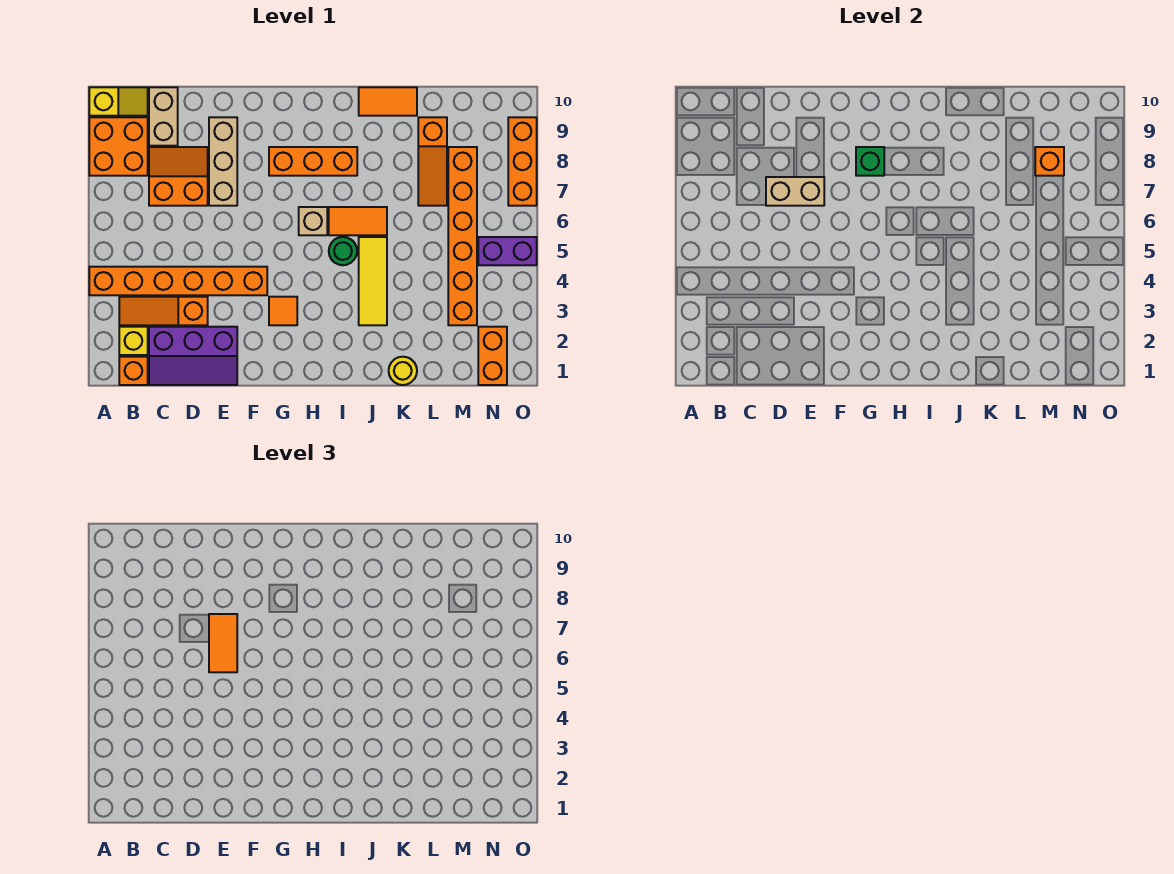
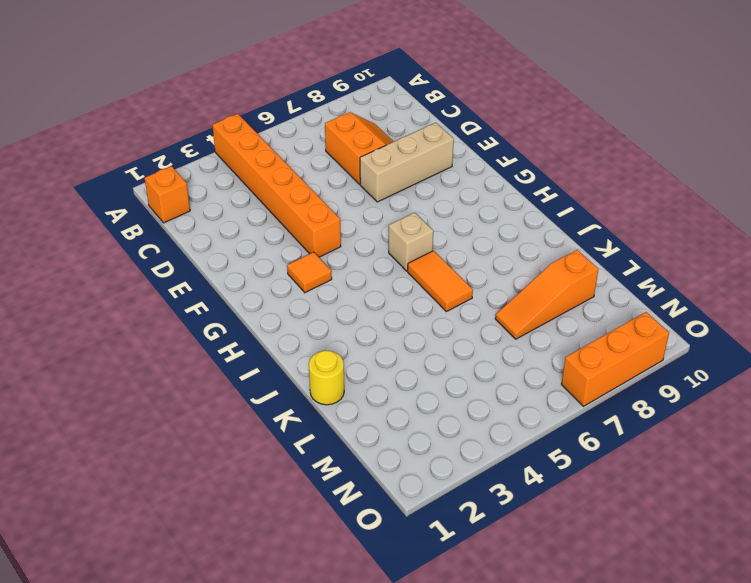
none -> orange 2x2 brick [89,117,148,176]
none -> yellow 1x2 slope [89,87,148,116]
none -> yellow 1x1 brick [119,327,148,355]

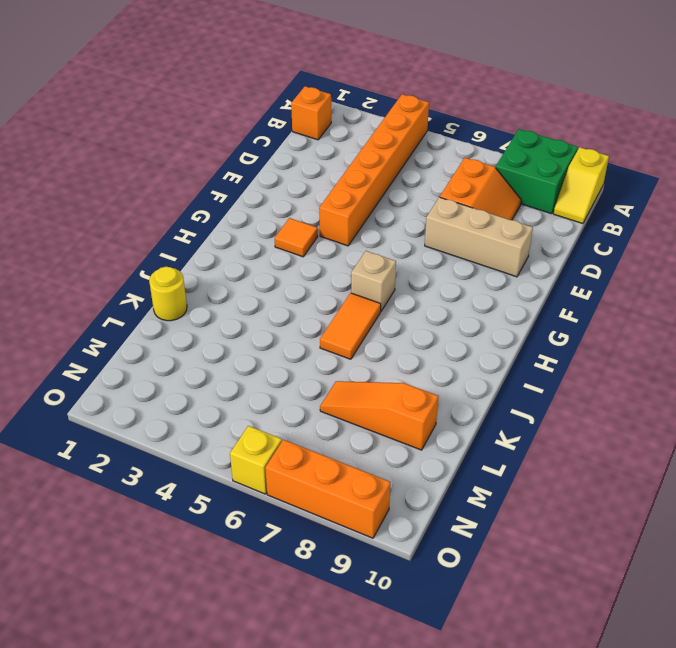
green 2x2 brick [496,129,578,214] -> orange 2x2 brick [89,117,148,176]
yellow 1x1 brick [230,426,282,494] -> yellow 1x1 brick moved to [119,327,148,355]
none -> orange 1x3 slope [119,297,208,325]
none -> purple 2x3 slope [149,327,237,385]
none -> tan 1x2 brick [149,87,178,146]

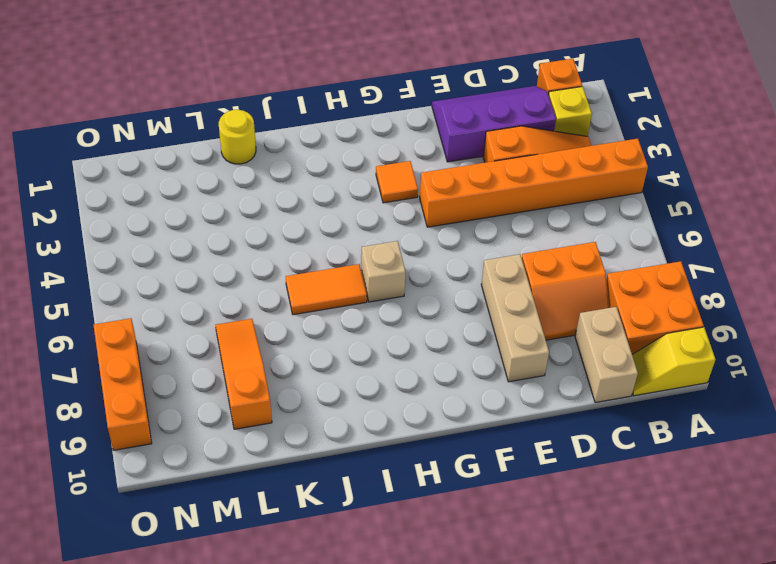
none -> orange 1x3 brick [269,147,357,176]
none -> green 1x1 round brick [329,237,357,265]
none -> yellow 1x3 tile [359,237,387,325]

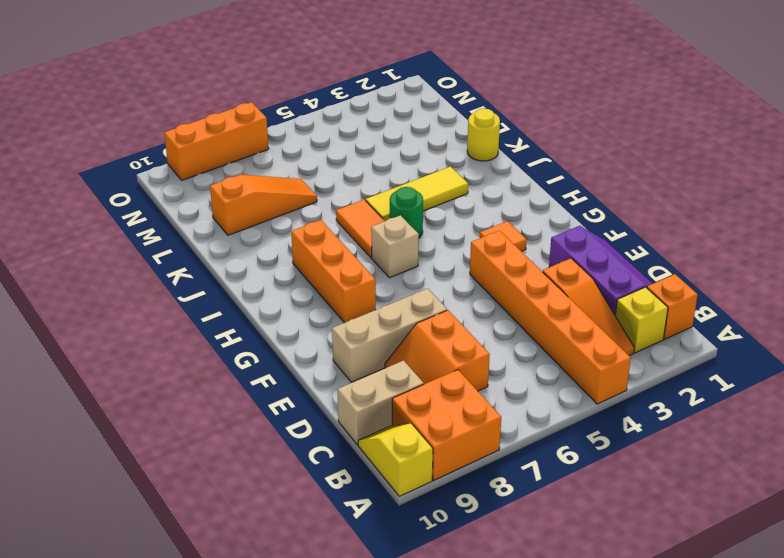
none -> orange 1x2 tile [359,87,417,116]
none -> orange 1x6 brick [448,147,477,325]
none -> orange 1x2 brick [478,327,507,385]

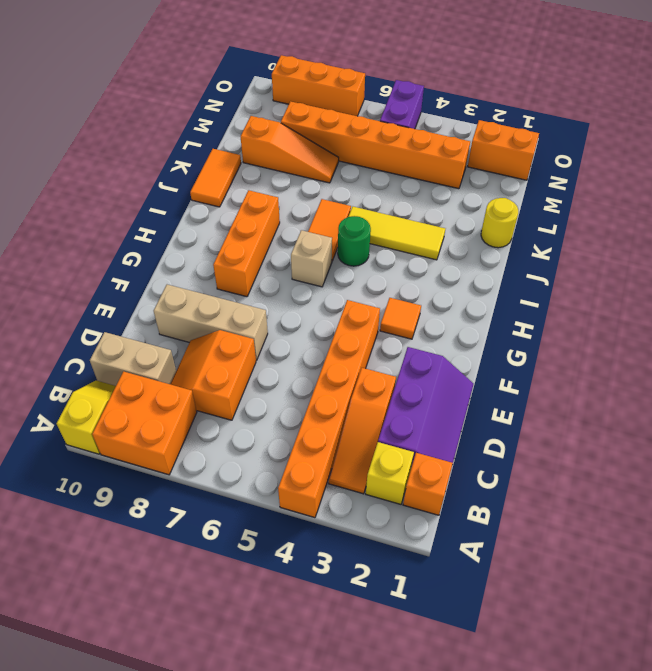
none -> tan 1x2 brick [766,177,824,206]
none -> green 1x1 brick [856,147,884,176]
none -> orange 1x1 brick [1035,147,1064,176]

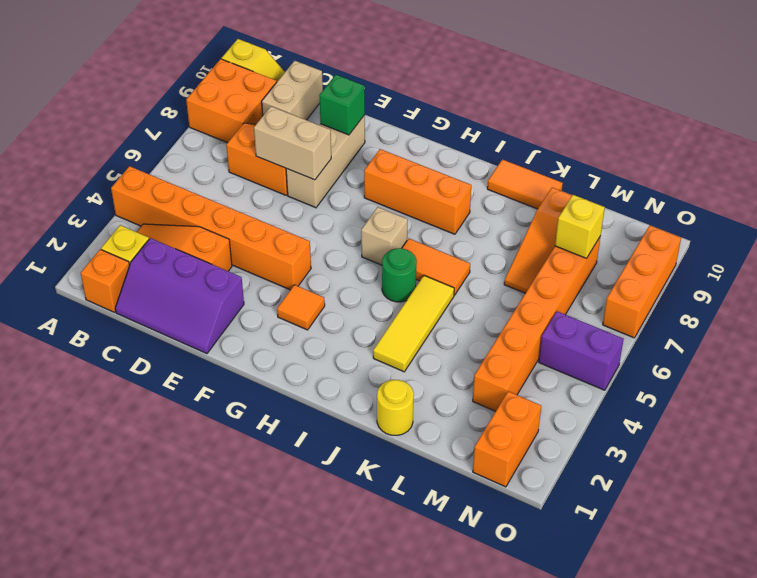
green 1x1 brick [319,75,365,135] -> green 1x1 brick moved to [856,147,884,176]
yellow 1x1 brick [555,195,605,259] -> orange 1x1 brick [1035,147,1064,176]
none -> orange 1x2 tile [209,614,237,672]

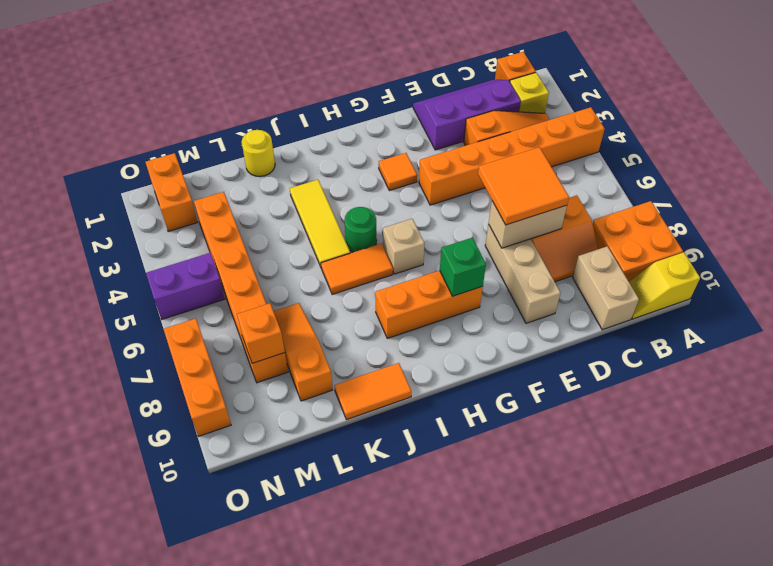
orange 2x2 tile [478,147,569,225] -> orange 1x2 tile [209,614,237,672]

